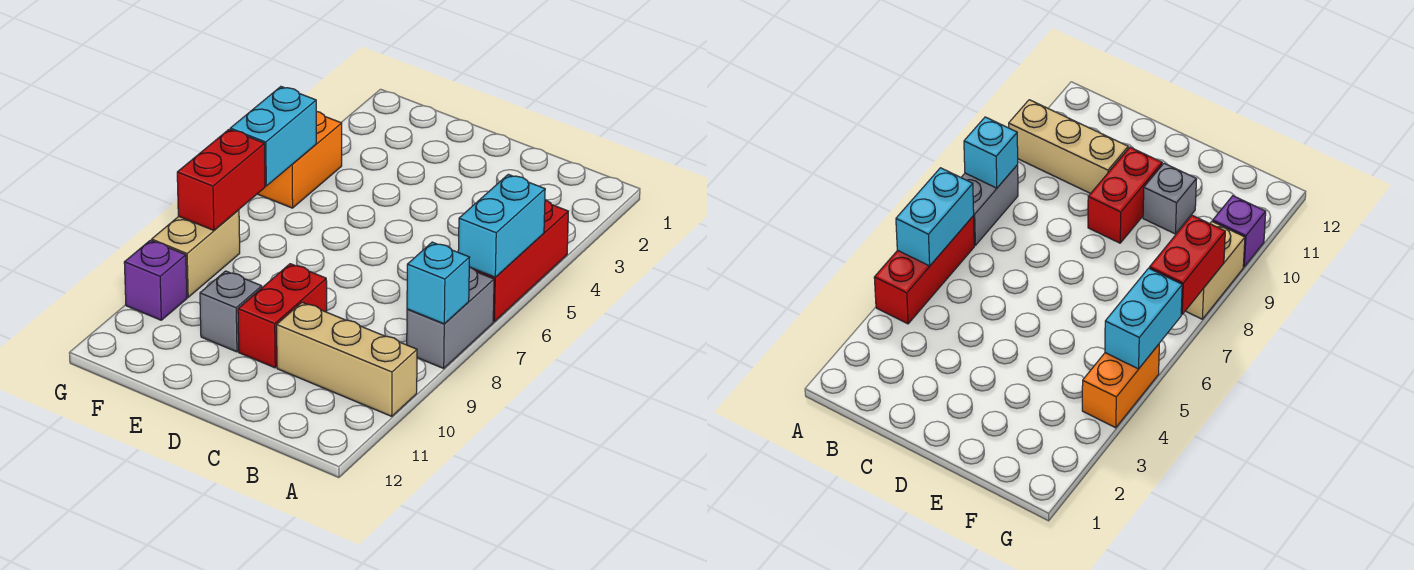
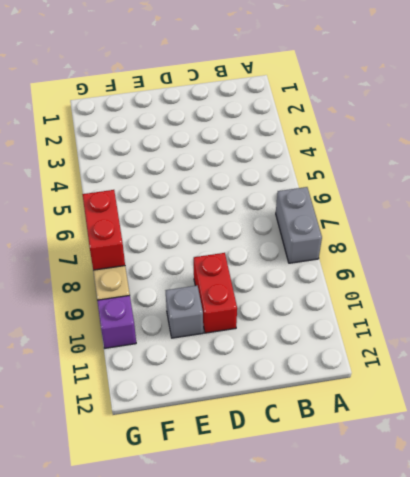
none -> red 1x3 brick [474,200,568,322]
none -> tan 1x3 brick [277,302,417,416]
none -> orange 1x2 brick [258,111,342,208]

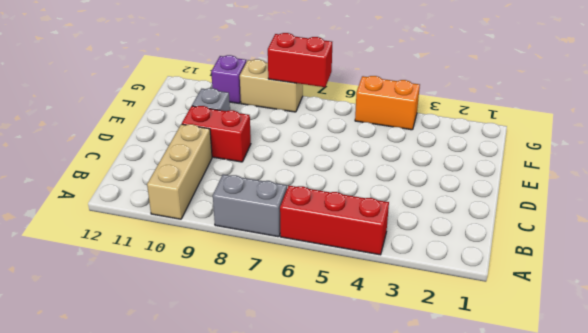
none -> cyan 1x2 brick [458,174,545,277]
none -> cyan 1x1 brick [407,242,470,324]
none -> cyan 1x2 brick [230,87,316,186]

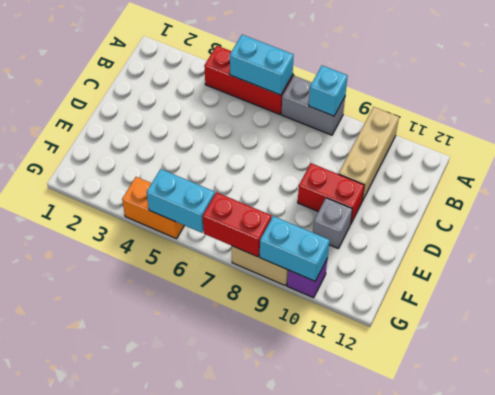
cyan 1x2 brick [260,216,330,281] -> none

